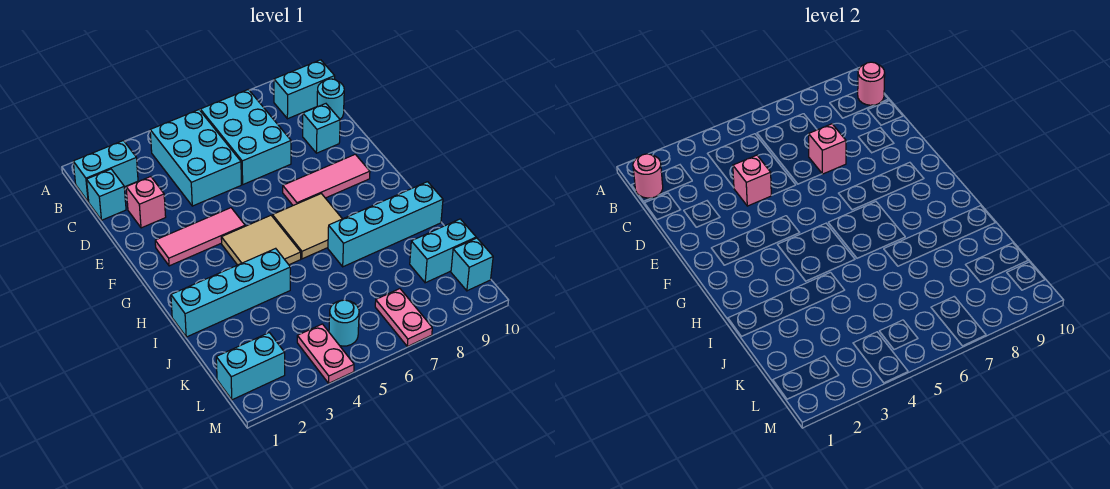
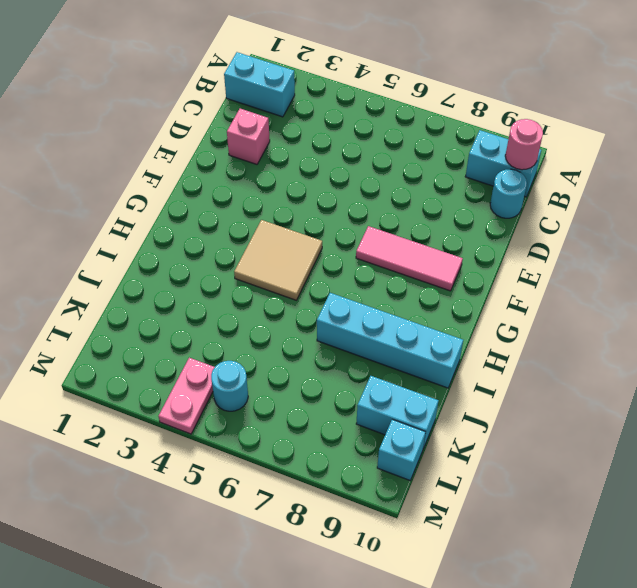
none -> cyan 2x3 brick [150,110,241,206]
none -> cyan 2x3 brick [200,89,291,184]
none -> cyan 1x1 brick [87,169,126,220]

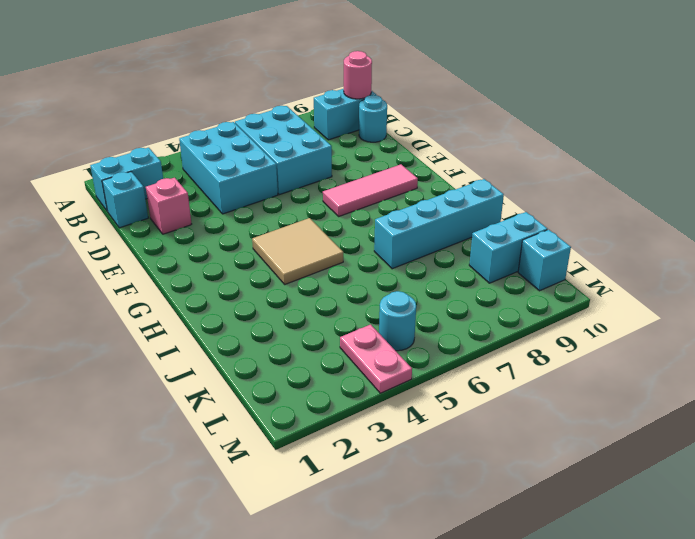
none -> cyan 1x1 brick [303,104,340,153]
none -> pink 1x3 tile [155,208,245,266]
none -> tan 2x2 tile [272,194,342,259]

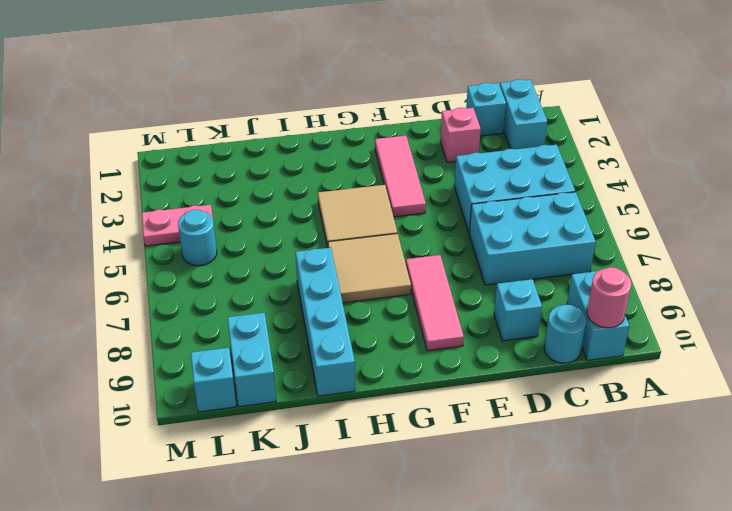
none -> cyan 1x4 brick [171,248,290,337]
none -> cyan 1x2 brick [216,333,285,400]
none -> pink 1x2 plate [375,289,432,346]

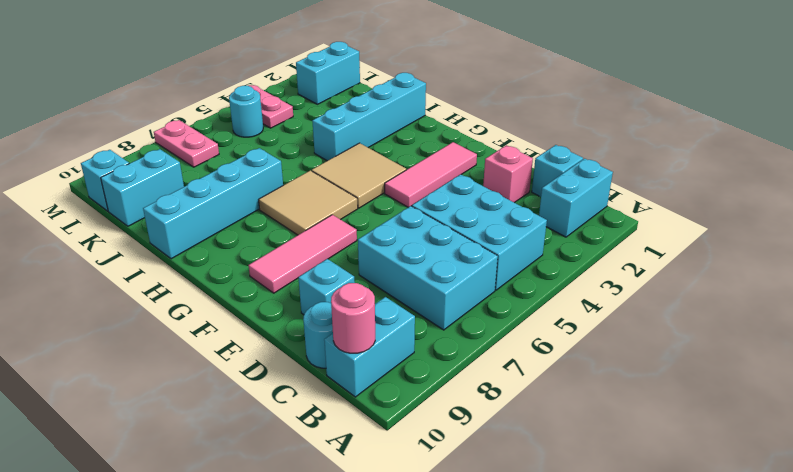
none -> pink 1x1 round brick [633,154,663,198]
none -> pink 1x1 brick [733,155,771,206]
none -> pink 1x1 brick [809,124,846,174]

